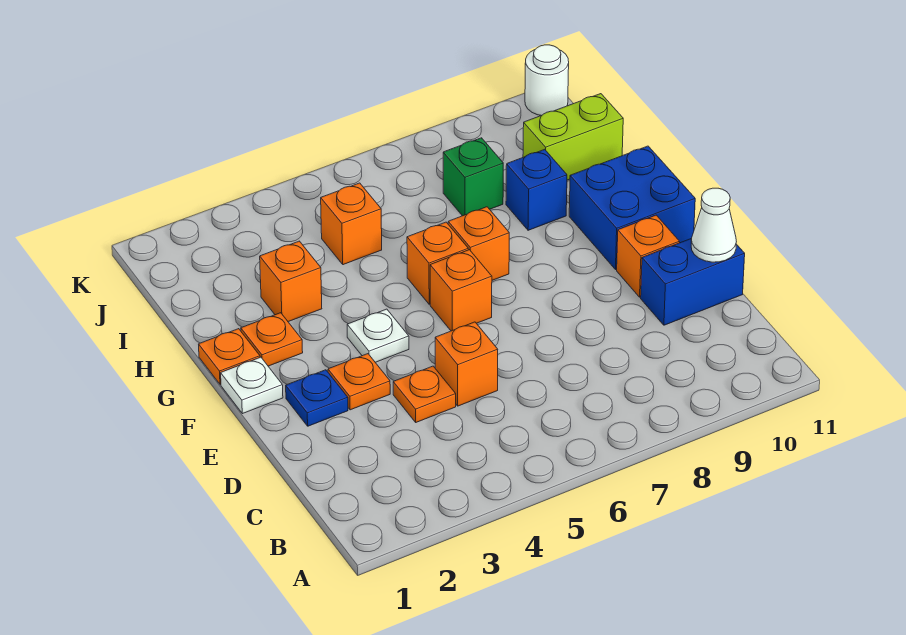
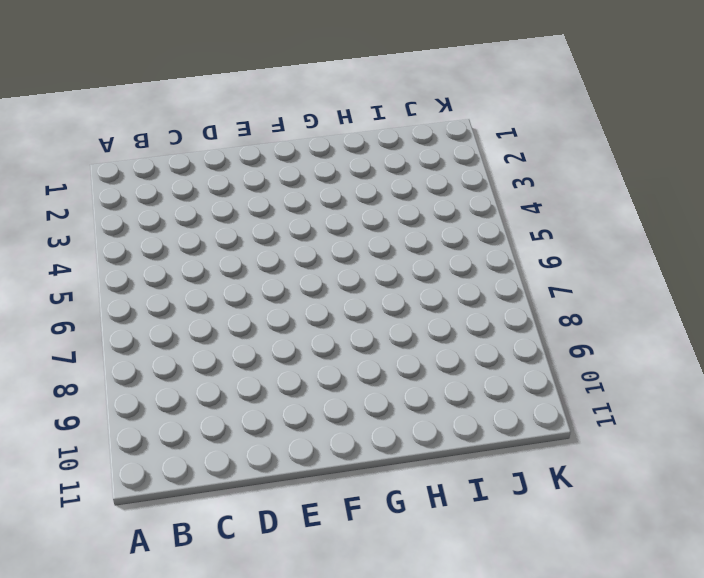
none -> orange 1x1 plate [393,366,456,422]
none -> orange 1x1 brick [435,322,498,406]
none -> blue 1x2 brick [641,239,745,325]

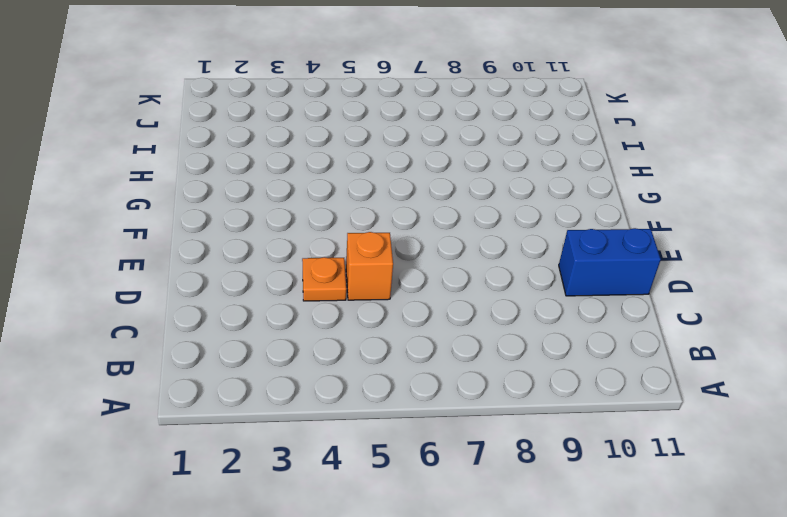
none -> blue 1x1 plate [286,370,348,426]
none -> orange 1x1 plate [328,354,390,410]
none -> orange 1x1 brick [617,215,680,297]

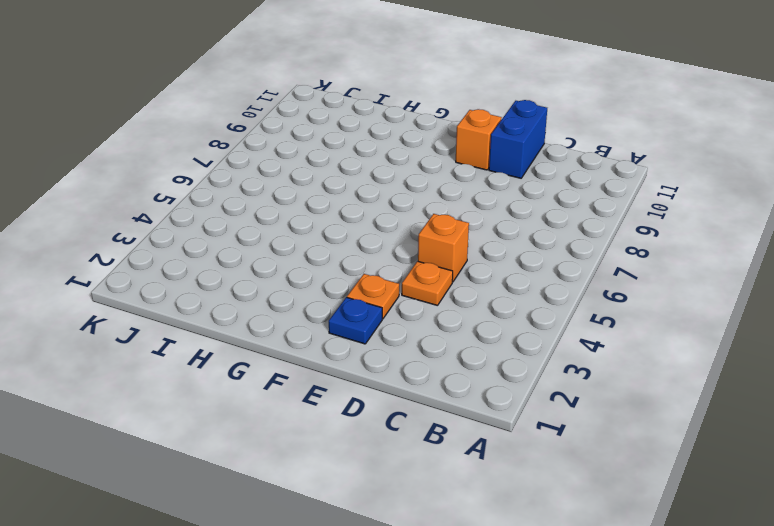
none -> white 1x1 plate [221,357,283,414]
none -> white 1x1 plate [347,309,409,362]
none -> orange 1x1 brick [430,250,492,331]

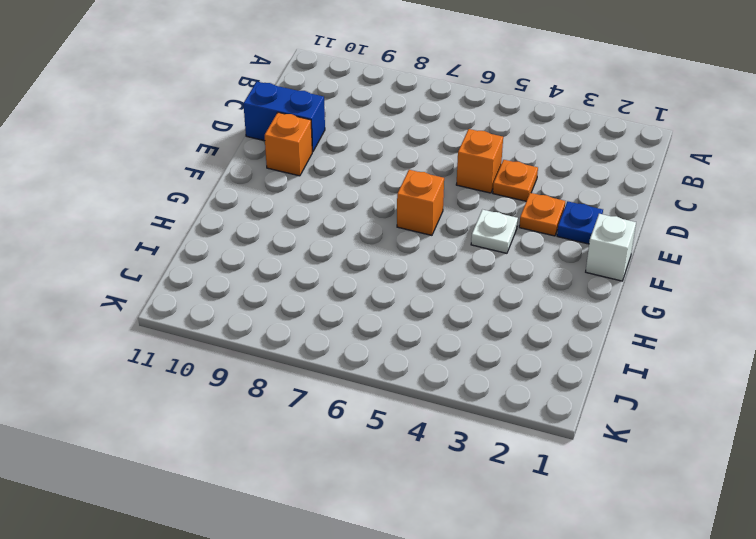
white 1x1 brick [586,214,636,281] -> white 1x1 plate [221,357,283,414]
none -> blue 2x2 brick [569,146,695,269]
none -> orange 1x1 plate [199,329,260,385]
none -> orange 1x1 plate [241,313,303,366]

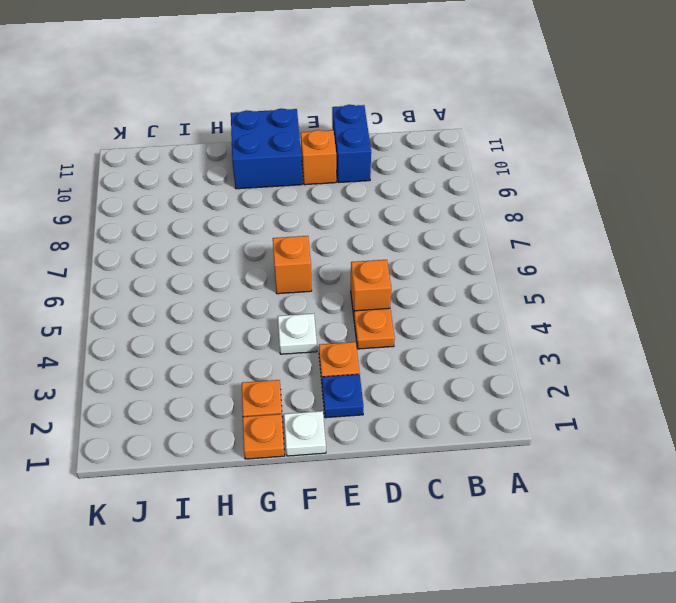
none -> orange 1x1 brick [407,222,468,304]
none -> orange 1x1 brick [448,207,509,280]
none -> orange 1x1 brick [260,241,322,322]

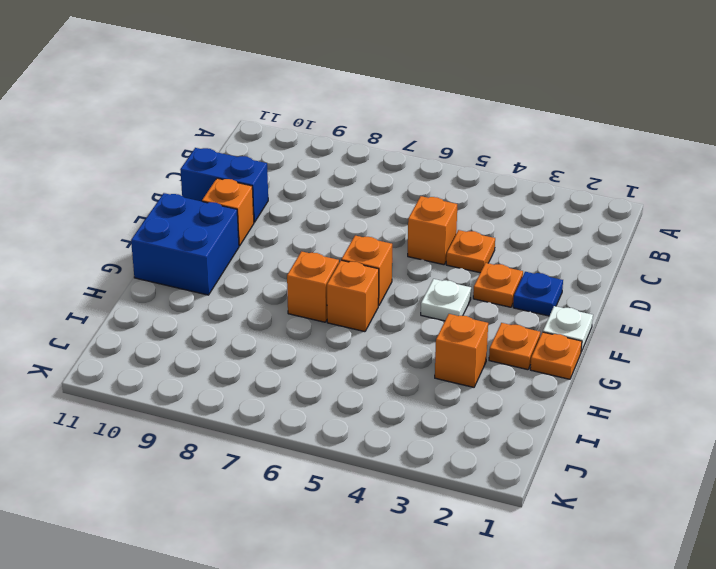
none -> blue 1x1 brick [506,149,567,230]
none -> orange 1x1 brick [321,183,382,265]
none -> green 1x1 brick [443,138,503,216]

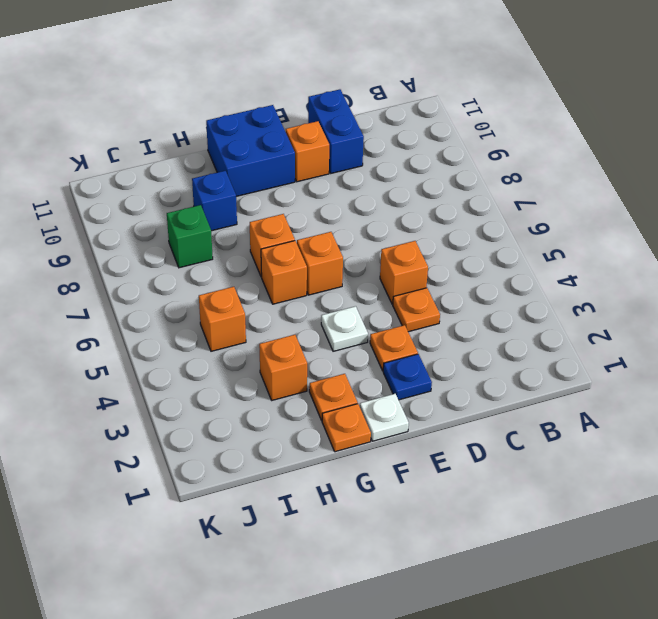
none -> lime 1x2 brick [523,94,623,180]
none -> white 1x1 round brick [525,45,569,116]
none -> white 1x1 cone [691,188,736,262]

